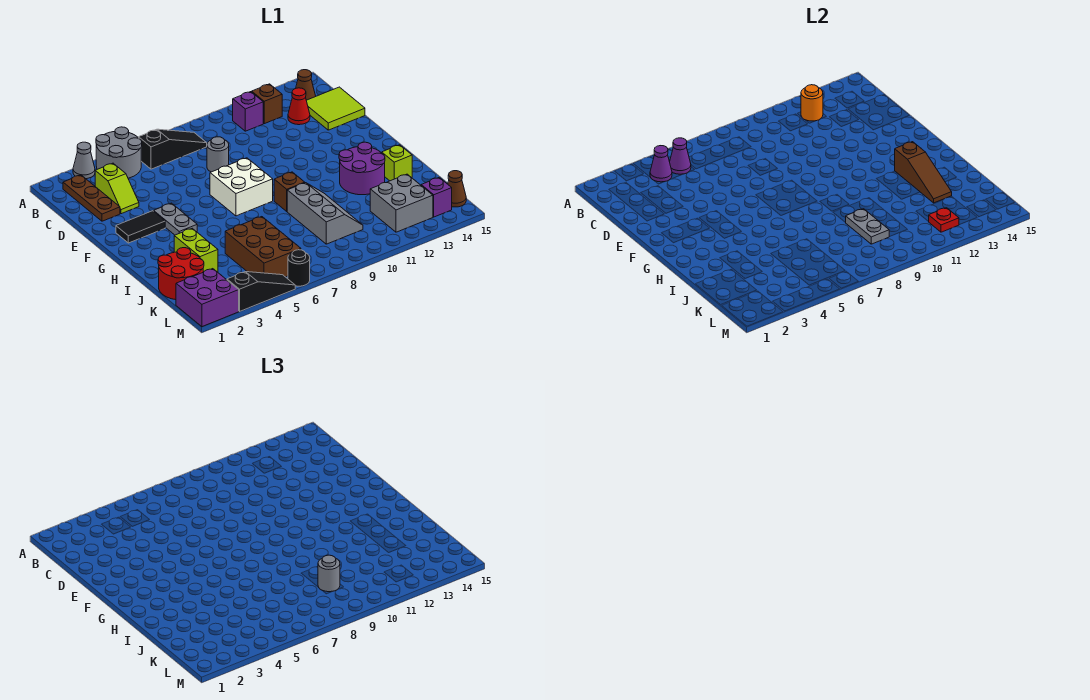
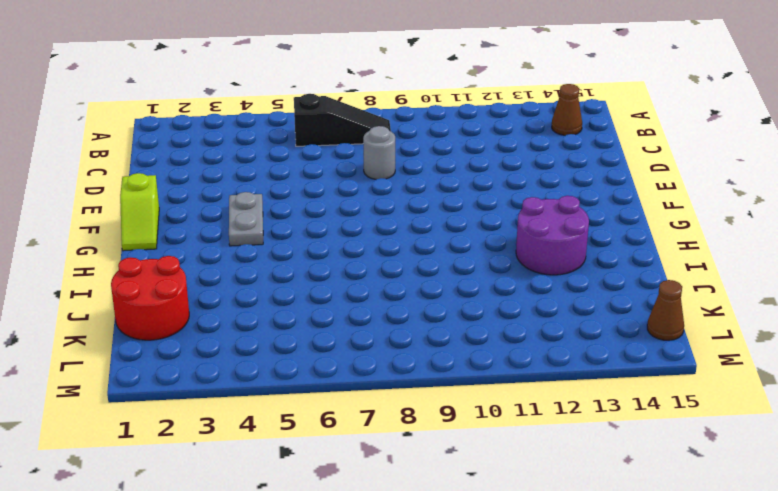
lime 1x2 slope [120,173,159,251] -> lime 1x2 slope moved to [95,163,139,214]
none -> grey 1x1 cone [73,142,95,179]
none -> grey 2x2 round brick [96,127,142,178]
none -> brown 1x3 plate [63,175,120,221]
none -> purple 1x1 brick [233,92,263,131]

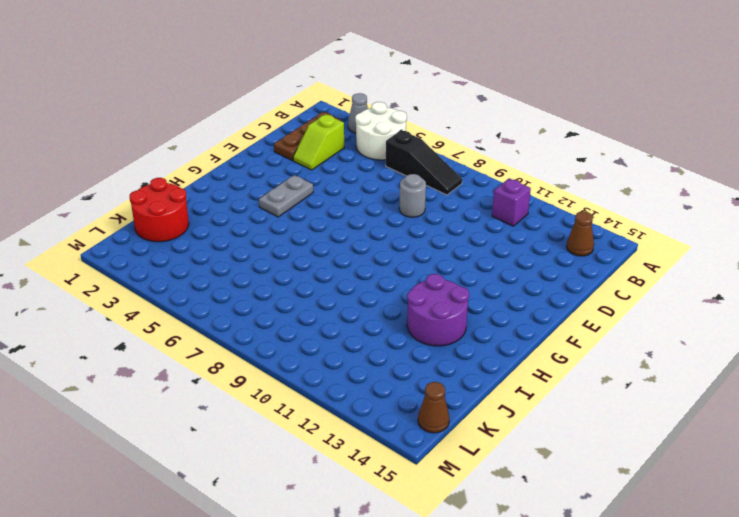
white 2x2 round brick [355,102,407,160] -> grey 2x2 round brick [96,127,142,178]
none -> brown 1x1 brick [252,84,282,124]
none -> red 1x1 cone [288,88,310,125]
none -> lime 2x2 tile [306,87,365,130]
none -> black 1x2 tile [116,211,165,243]

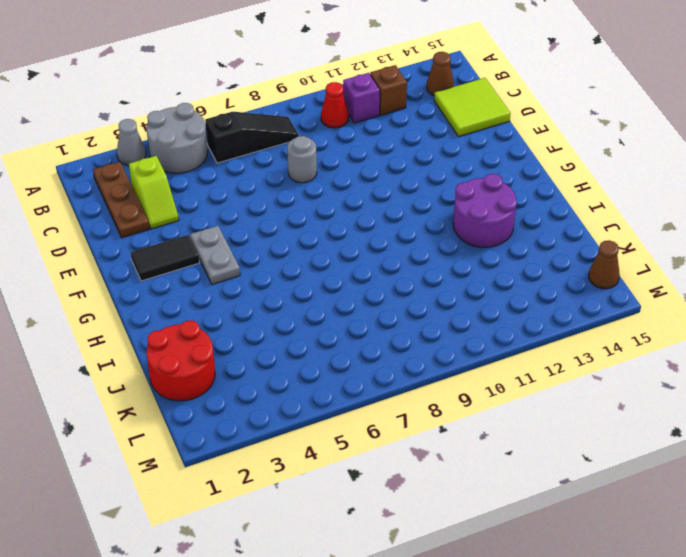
red 1x1 cone [321,82,349,128] -> red 1x1 cone moved to [288,88,310,125]
none -> white 2x2 brick [210,158,273,216]
none -> brown 1x1 brick [274,172,305,211]
none -> lime 1x2 brick [174,228,218,272]
none -> grey 2x3 slope [287,183,363,244]

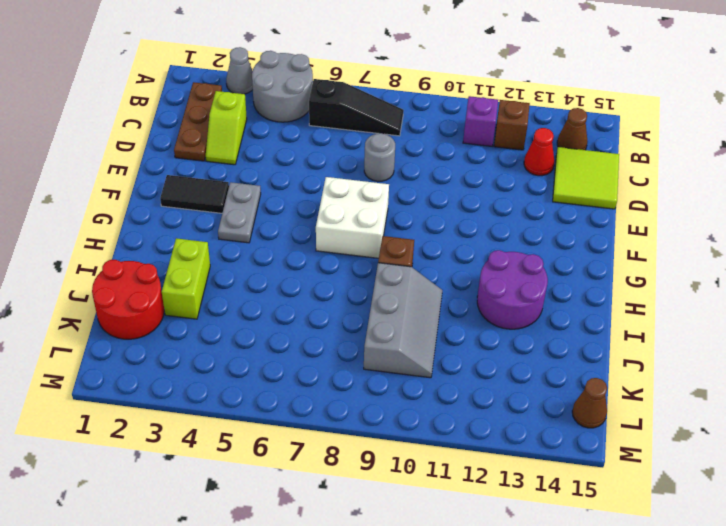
none -> lime 1x1 brick [382,145,412,181]
none -> brown 2x3 brick [225,217,301,277]
none -> grey 2x2 brick [370,174,433,232]
none -> purple 2x2 brick [176,269,239,327]

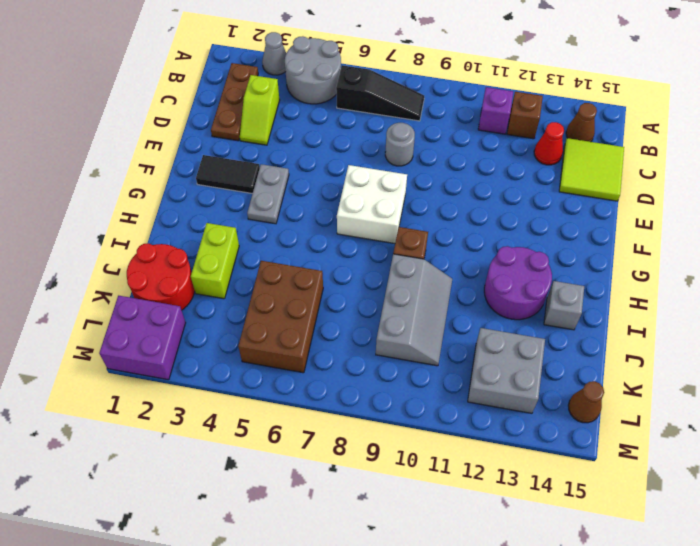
grey 1x1 brick [544,281,584,330] -> lime 1x1 brick [382,145,412,181]
none -> purple 1x1 brick [421,178,452,217]
none -> black 1x3 slope [227,272,295,311]
none -> black 1x1 round brick [288,250,310,286]
none -> purple 1x1 cone [650,146,672,182]

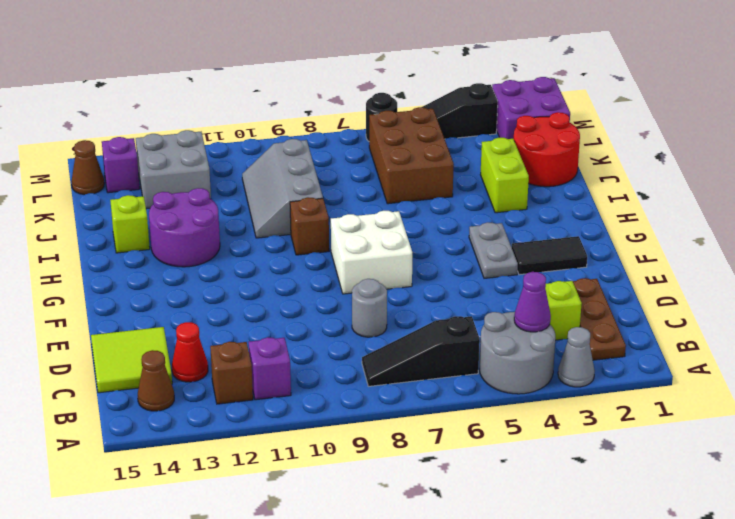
none -> purple 1x1 cone [670,138,691,174]
none -> orange 1x1 round brick [801,85,823,121]
none -> brown 1x3 slope [895,142,952,203]
none -> grey 1x2 plate [846,209,889,244]

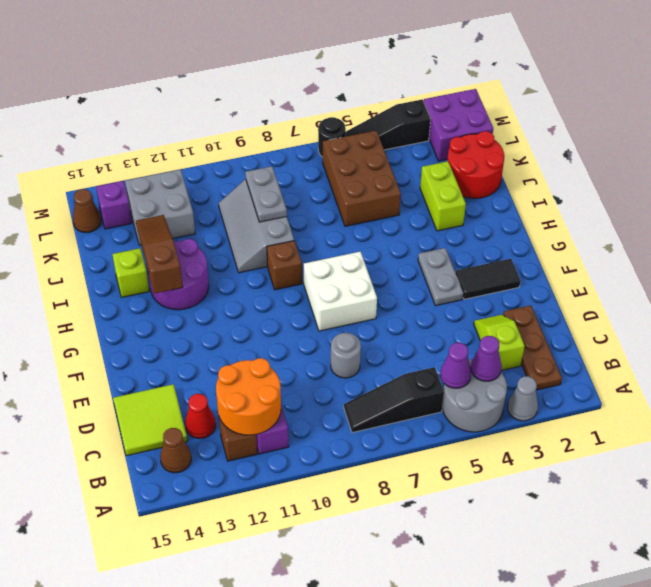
orange 2x2 round brick [216,358,281,435] -> orange 1x1 round brick [801,85,823,121]
none -> red 1x1 plate [928,208,959,232]
none -> grey 1x1 round brick [318,555,340,592]

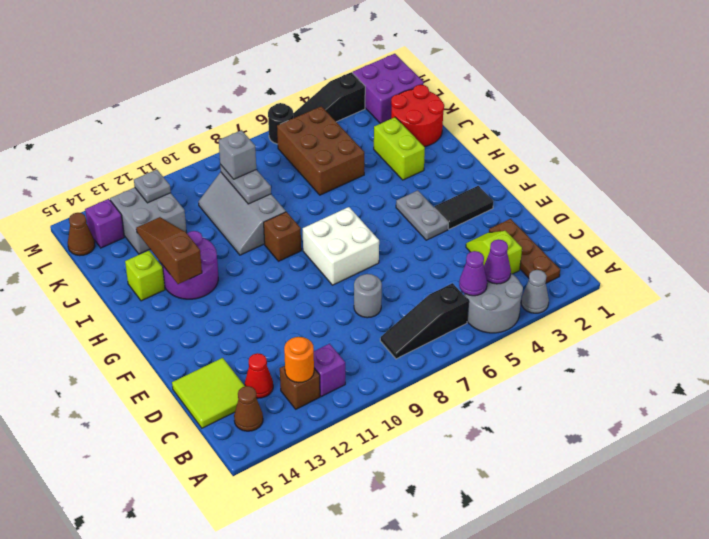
grey 1x1 brick [219,130,256,179] -> grey 1x1 round brick [318,555,340,592]
grey 1x1 plate [134,170,171,203] -> red 1x1 plate [928,208,959,232]

